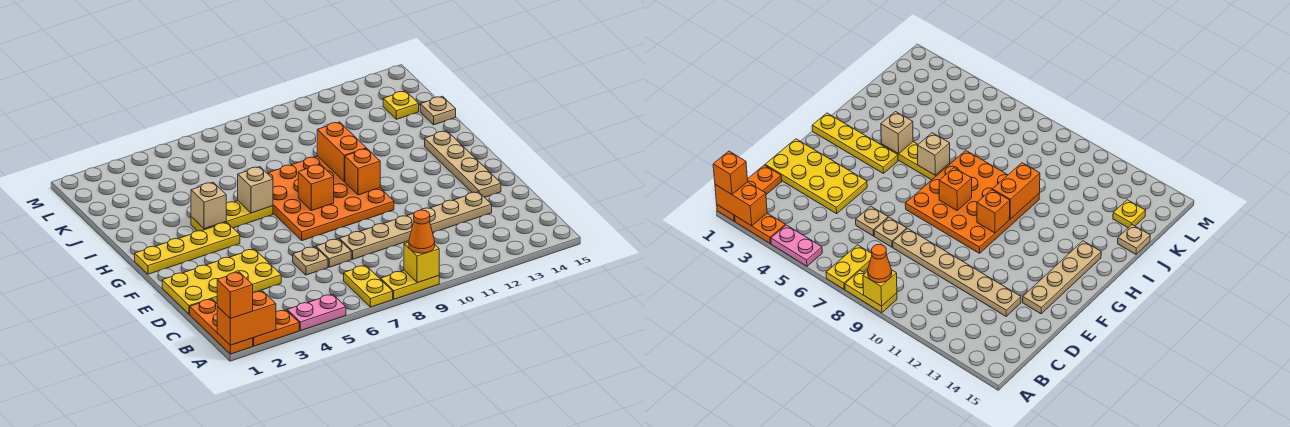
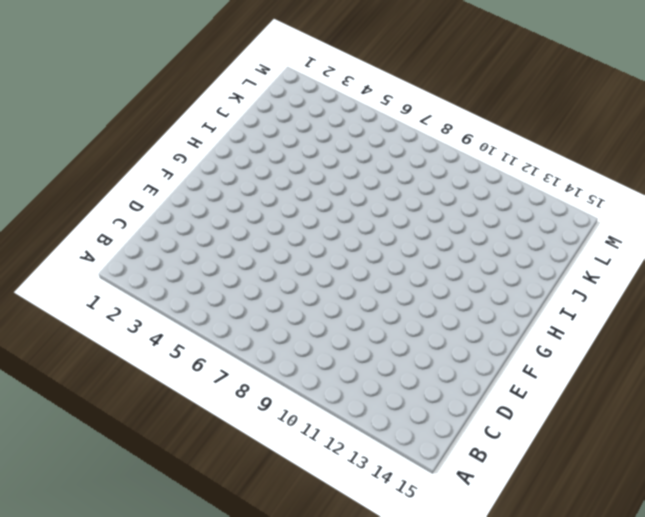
none -> orange 1x3 plate [190,299,253,354]
none -> orange 1x2 plate [253,310,299,346]
none -> pink 1x2 plate [287,294,346,331]

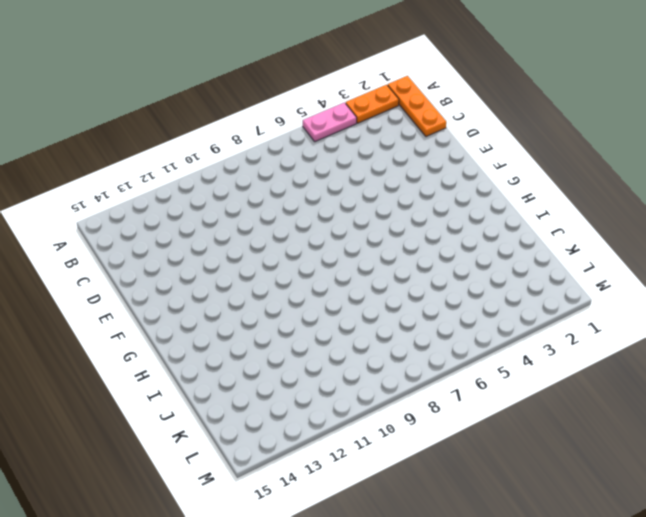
none -> yellow 1x2 plate [344,265,393,307]
none -> yellow 1x2 plate [381,270,439,299]
none -> yellow 2x4 plate [162,249,281,314]

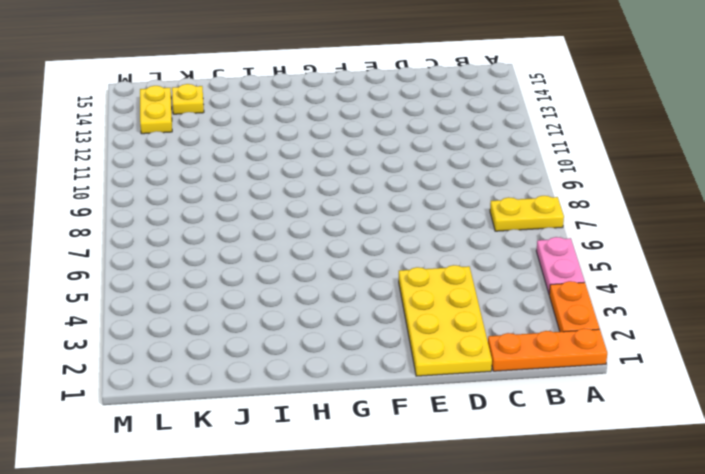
yellow 1x2 plate [140,86,172,134] -> yellow 1x2 plate moved to [381,270,439,299]
none -> tan 1x1 plate [293,247,328,275]
none -> tan 1x1 plate [316,239,351,267]
none -> tan 1x6 plate [339,192,492,259]

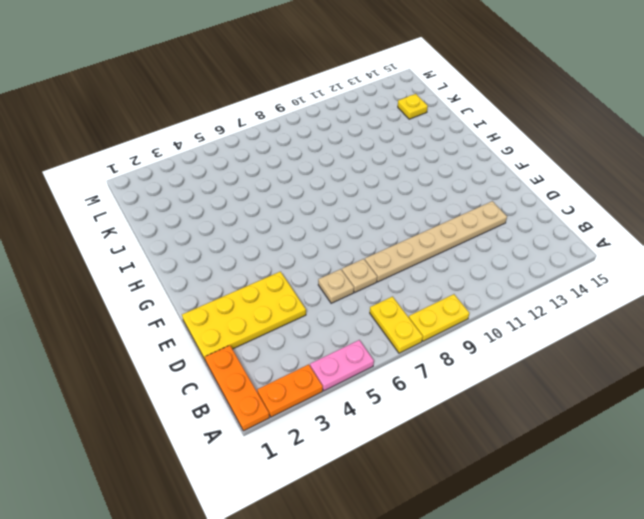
none -> tan 1x4 plate [425,131,501,197]
none -> orange 4x4 plate [267,156,394,241]
none -> yellow 1x4 plate [135,222,240,274]

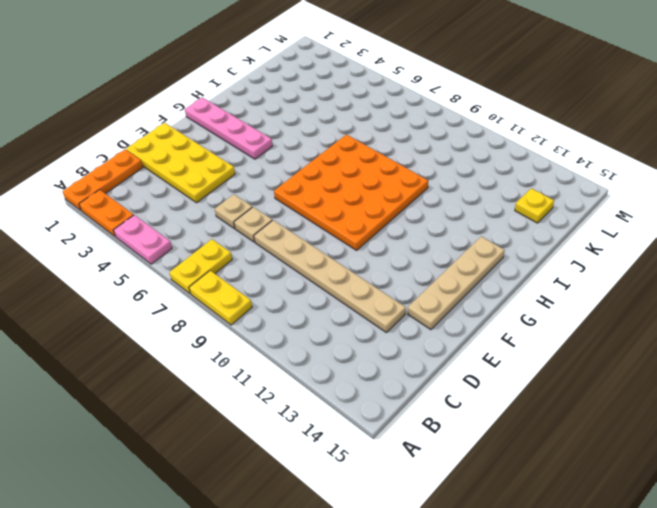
pink 1x4 plate [185,98,272,159] -> yellow 1x4 plate [135,222,240,274]
none -> yellow 1x3 plate [191,201,273,231]
none -> tan 1x1 plate [420,96,456,125]
none -> orange 1x2 brick [217,291,276,345]

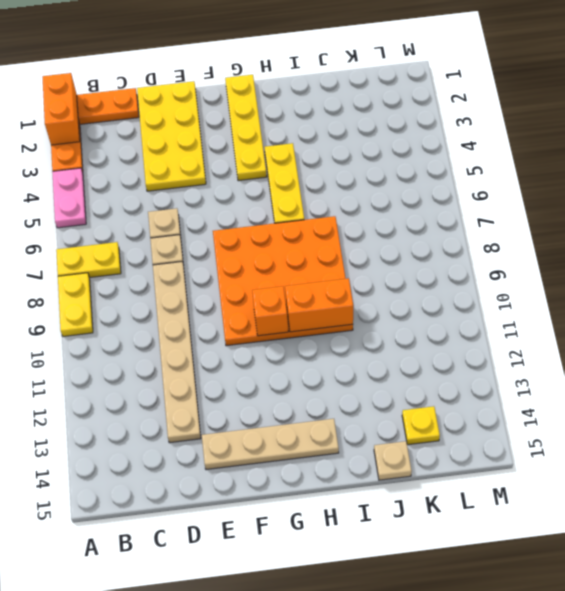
none -> yellow 1x1 brick [404,242,439,283]
none -> orange 1x1 brick [298,164,334,211]
none -> tan 1x1 brick [191,182,226,229]

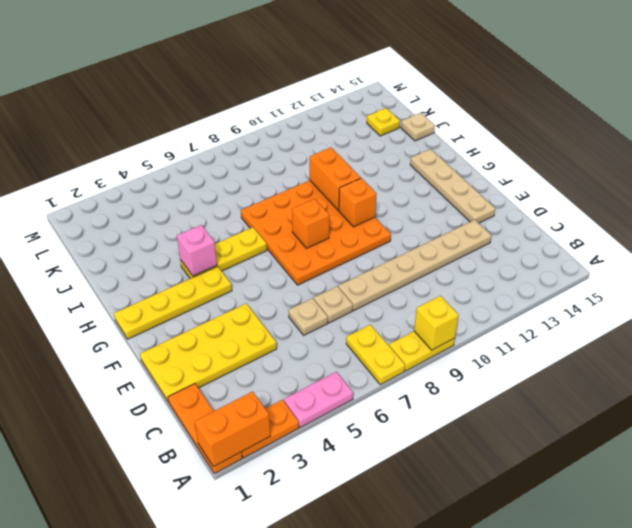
pink 1x1 brick [177,225,217,276] -> tan 1x1 brick [191,182,226,229]
none -> tan 1x1 brick [238,167,273,213]
none -> orange 1x1 brick [217,272,253,319]
none -> orange 1x1 cone [409,210,435,253]

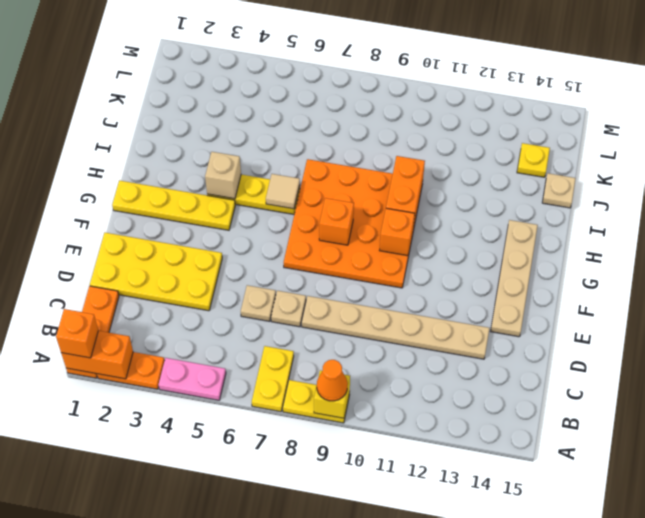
tan 1x1 tile [266,174,300,209] -> tan 1x1 brick [238,167,273,213]

